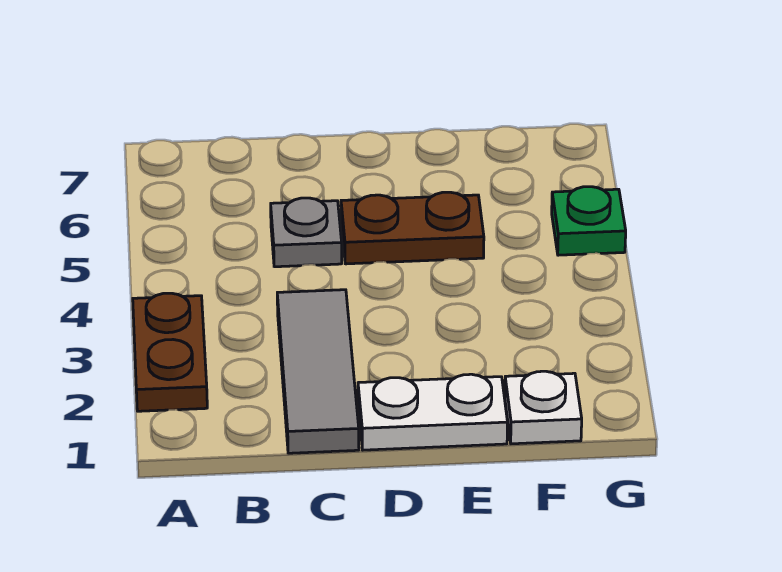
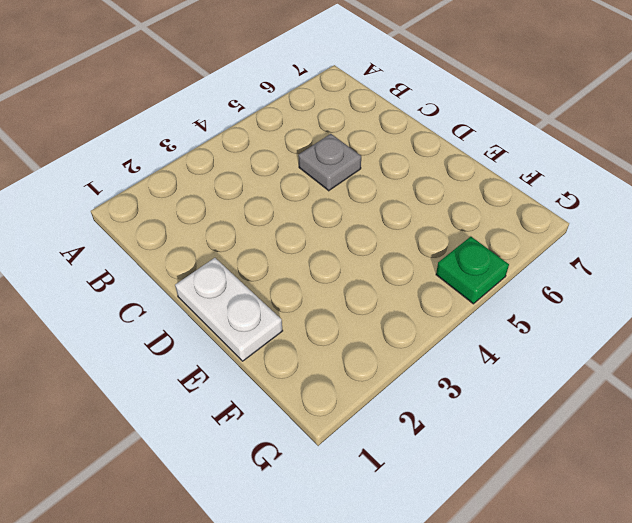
none -> brown 1x2 plate [133,293,207,411]
none -> grey 1x3 tile [277,290,359,453]

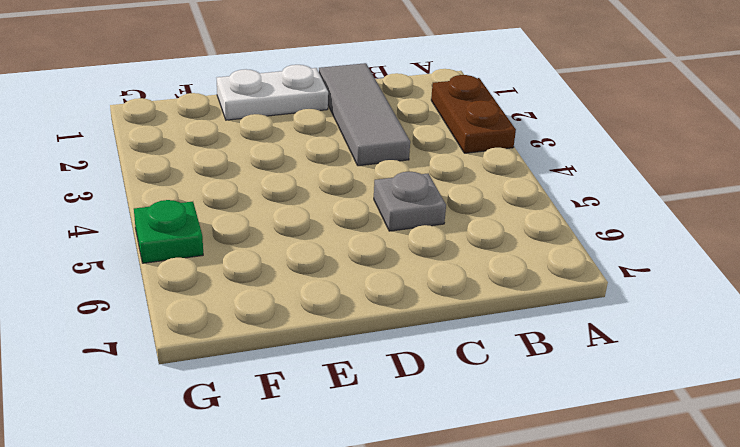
none -> brown 1x2 plate [341,192,484,264]
none -> white 1x1 plate [505,371,582,444]

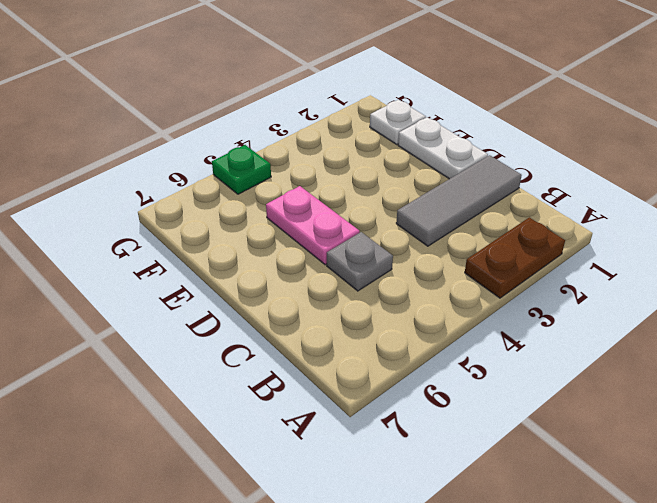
pink 1x2 plate [266,186,360,265] -> brown 1x2 plate [341,192,484,264]

